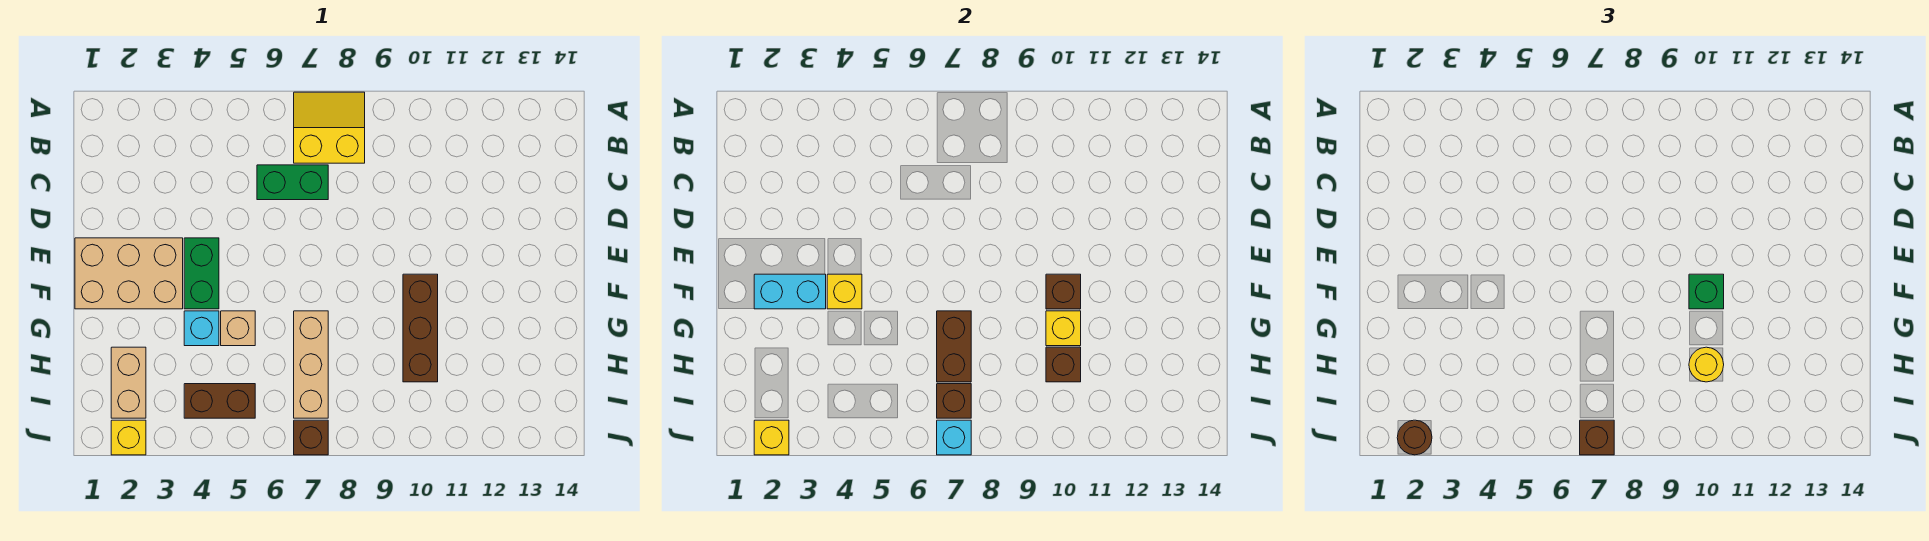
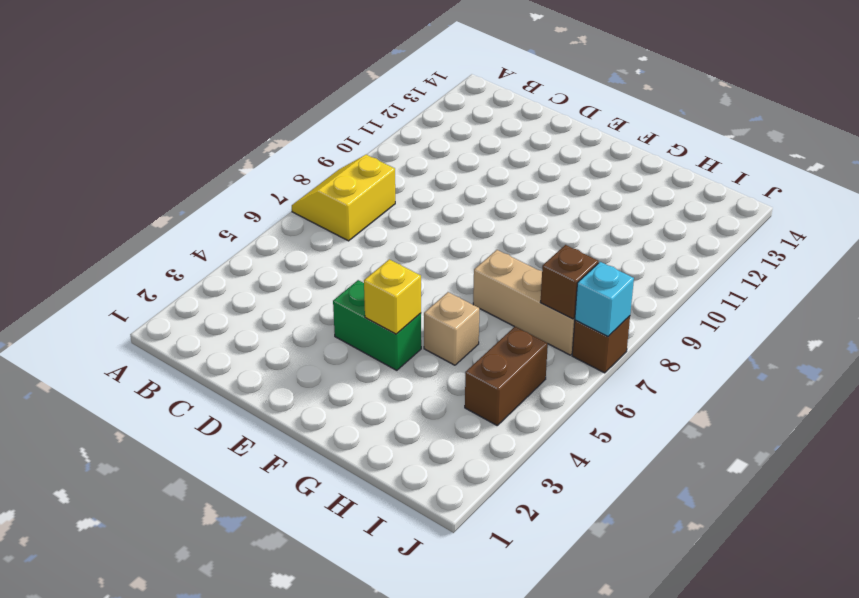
none -> green 1x2 brick [257,165,328,200]
none -> tan 2x3 brick [75,238,183,309]
none -> brown 1x3 brick [403,274,438,382]

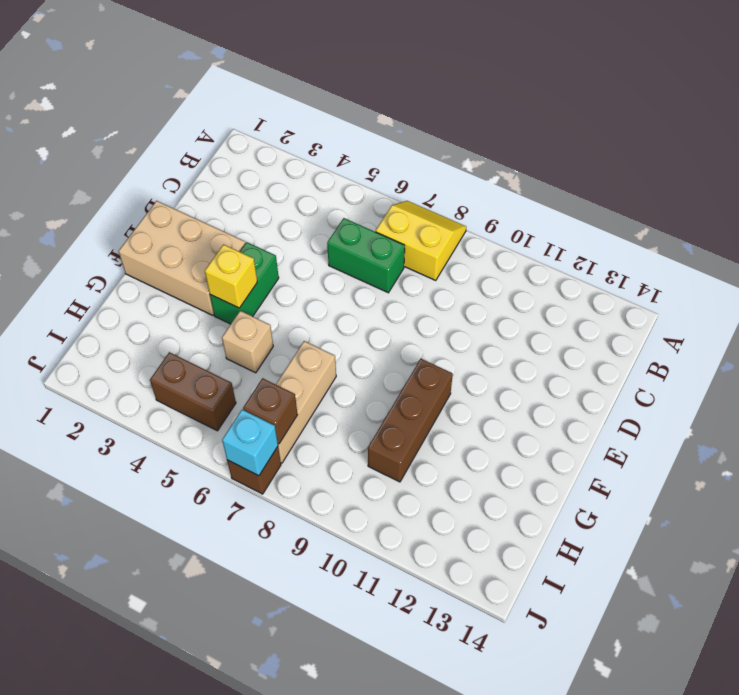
none -> cyan 1x1 brick [184,311,219,346]
none -> tan 1x2 brick [111,347,146,418]
none -> yellow 1x1 brick [111,420,146,455]

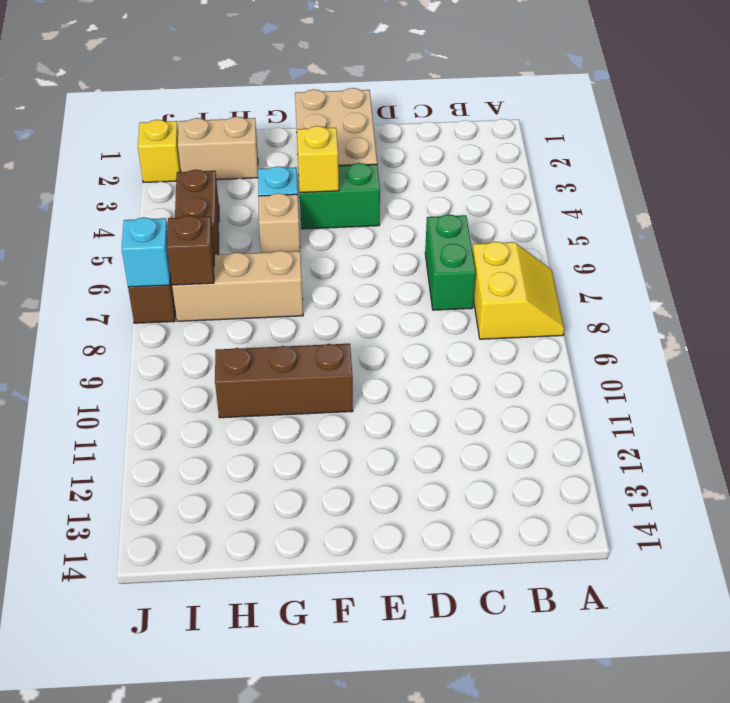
none -> cyan 1x2 brick [754,274,826,309]
none -> brown 1x1 brick [1046,274,1081,309]
none -> brown 1x2 brick [937,311,971,382]

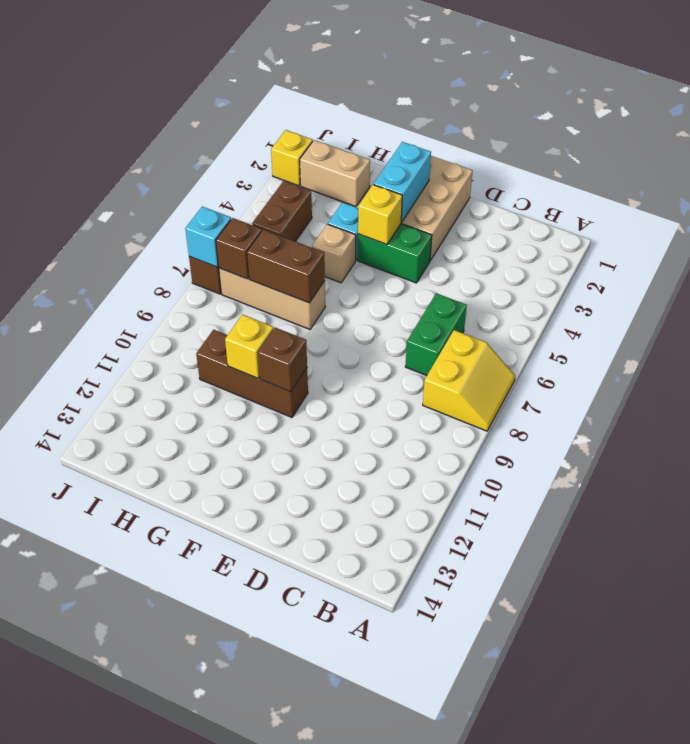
none -> brown 1x1 brick [1046,347,1081,382]
none -> yellow 1x1 brick [754,420,789,455]
none -> green 1x1 brick [1689,274,1724,309]

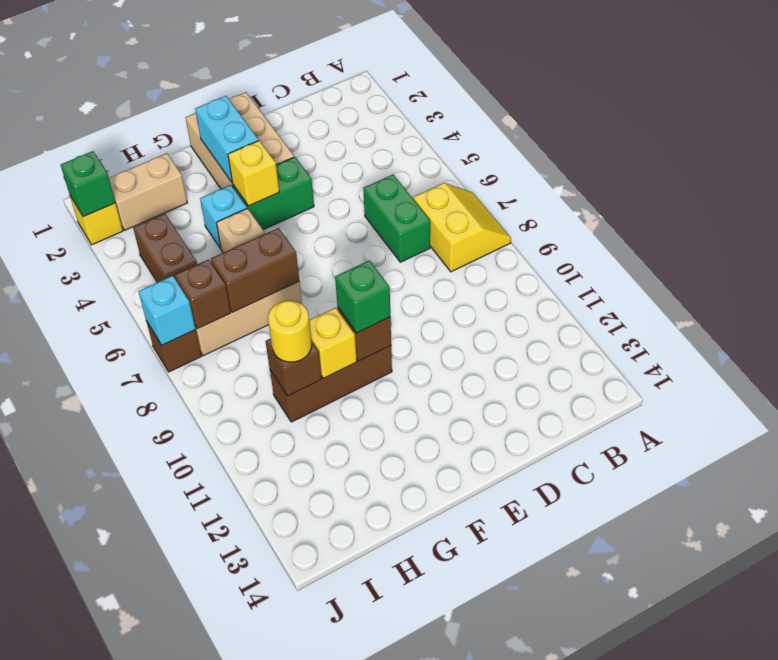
green 1x1 brick [61,151,115,217] -> yellow 1x1 brick [754,420,789,455]
none -> brown 1x1 round brick [1397,420,1432,455]
none -> brown 1x1 brick [1580,420,1614,455]

